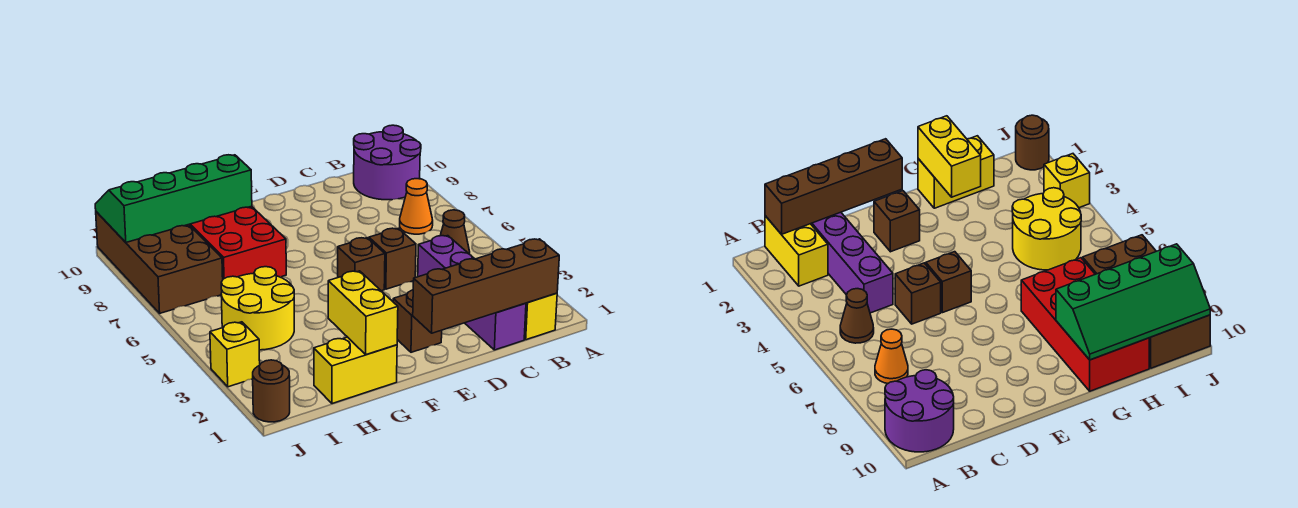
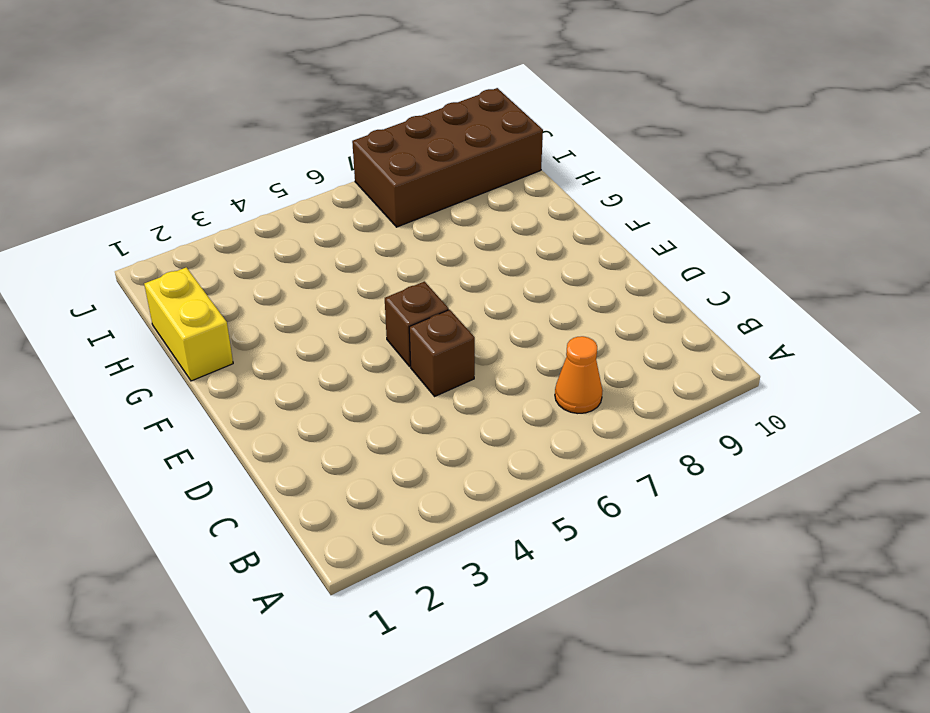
none -> purple 2x2 round brick [354,125,421,200]
none -> yellow 1x2 brick [524,293,557,340]
none -> brown 1x1 cone [440,210,470,254]

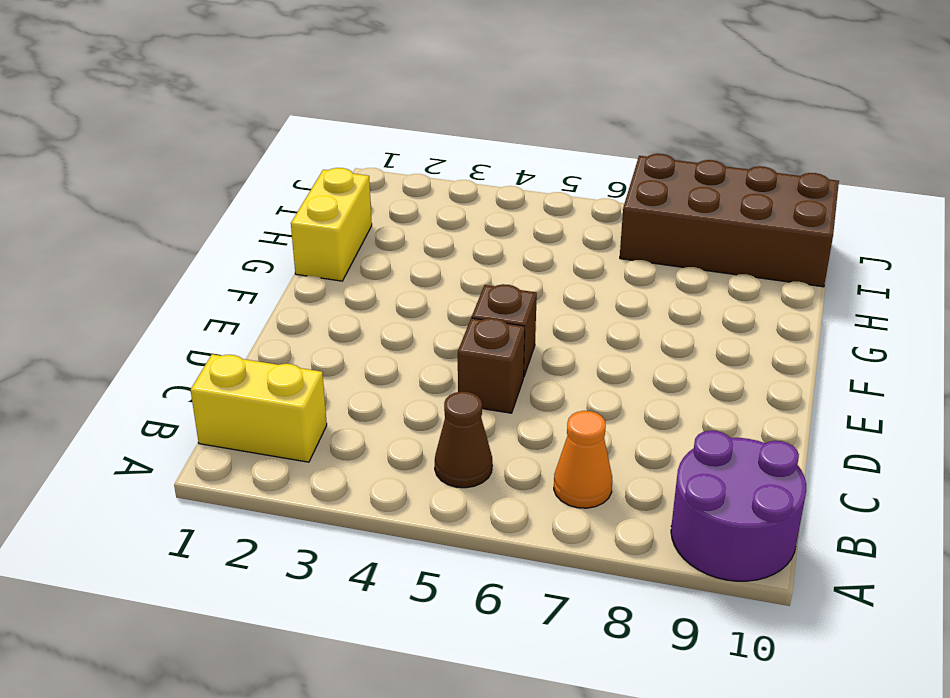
none -> purple 1x4 brick [418,236,526,350]
none -> brown 1x1 brick [393,290,442,352]
none -> red 2x4 brick [189,206,286,279]

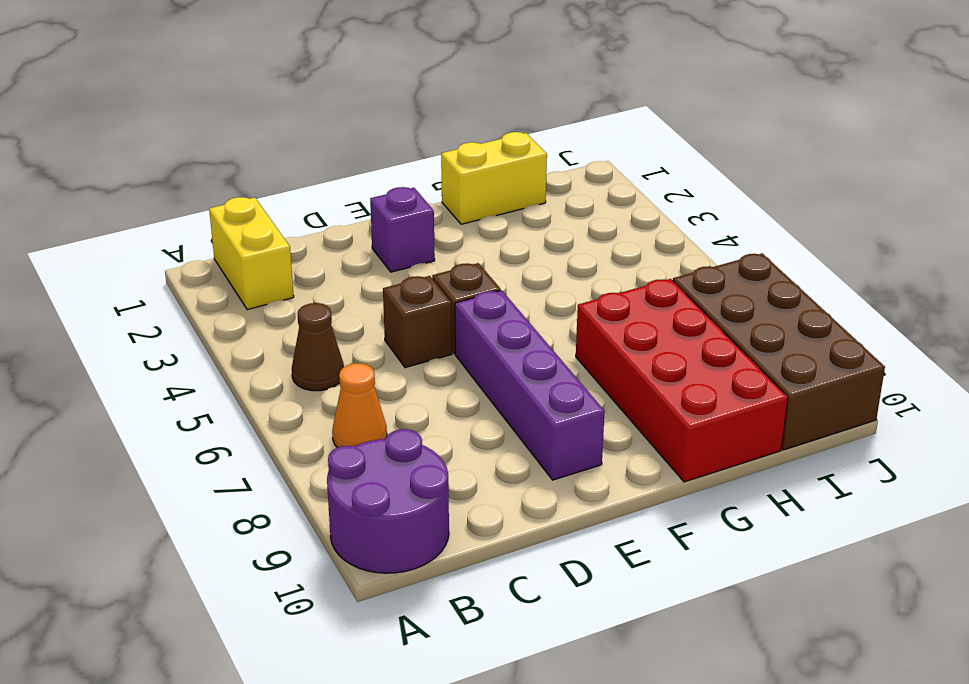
purple 1x1 brick [370,187,435,272] -> brown 1x1 brick [393,290,442,352]
purple 1x4 brick [455,290,605,480] -> purple 1x4 brick moved to [418,236,526,350]
none -> yellow 2x2 round brick [221,267,294,350]
none -> brown 1x1 round brick [253,360,290,422]
none -> yellow 1x1 brick [210,322,260,387]

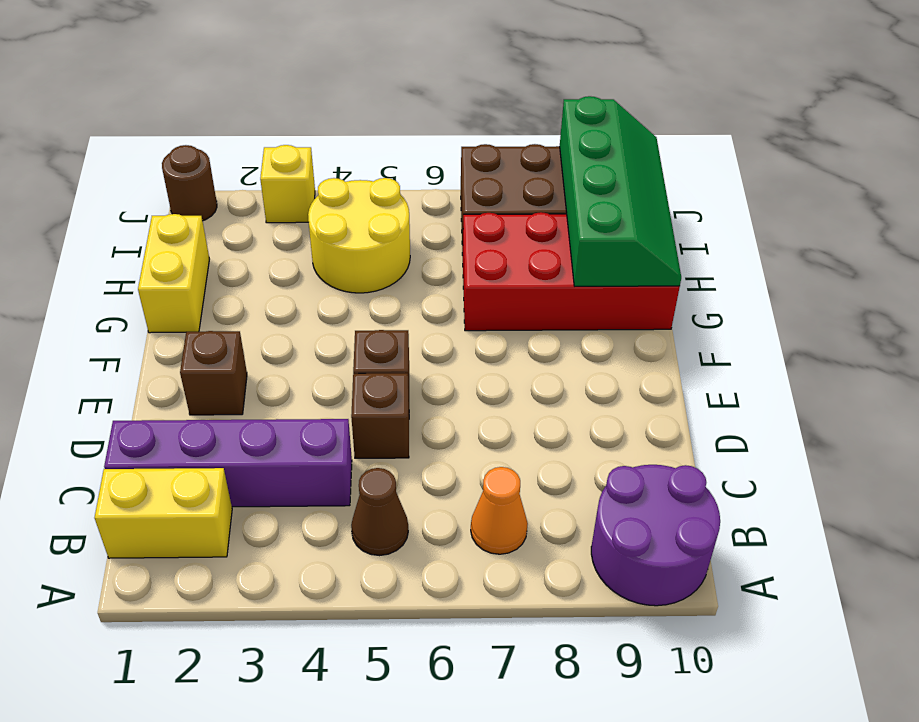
none -> brown 1x4 brick [413,239,559,333]
none -> yellow 1x2 brick [328,271,398,354]

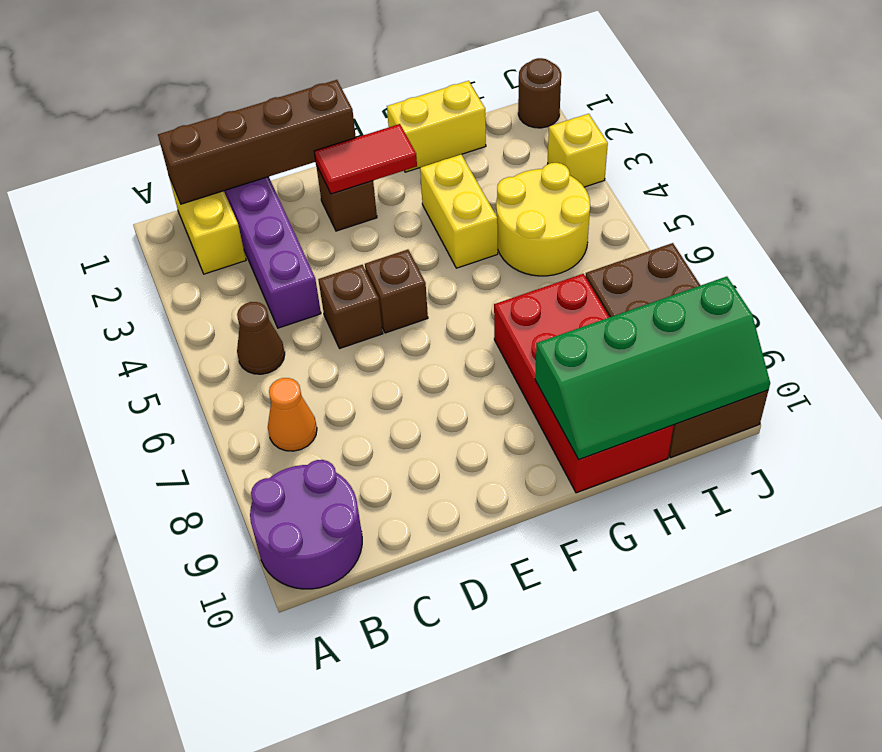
red 1x2 tile [314,124,417,194] -> none
yellow 1x2 brick [420,154,498,268] -> yellow 1x2 brick moved to [328,271,398,354]

